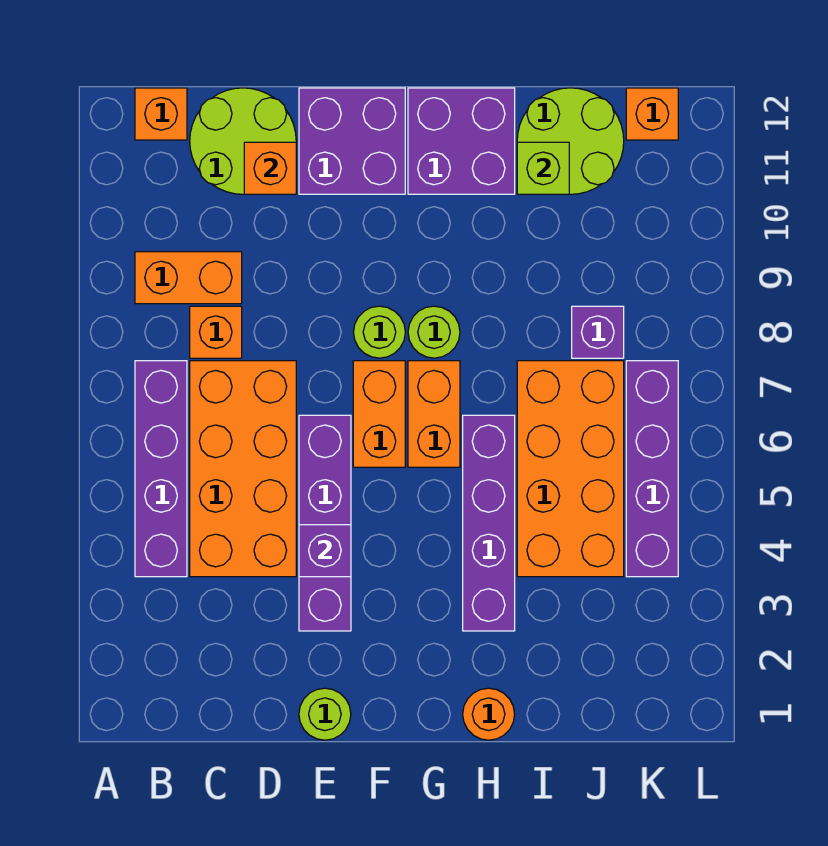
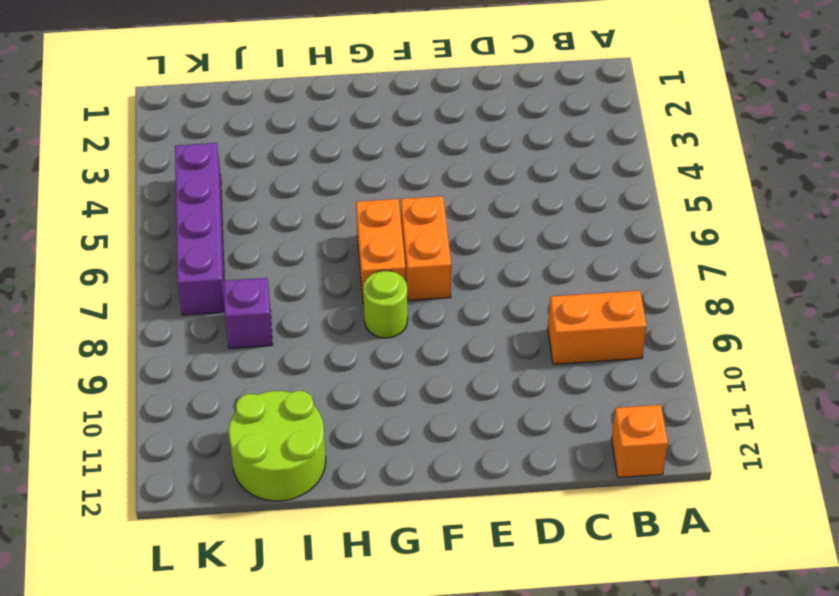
none -> purple 1x4 brick [135,361,187,577]
none -> orange 2x4 brick [190,361,296,577]
none -> orange 1x1 brick [190,306,242,358]

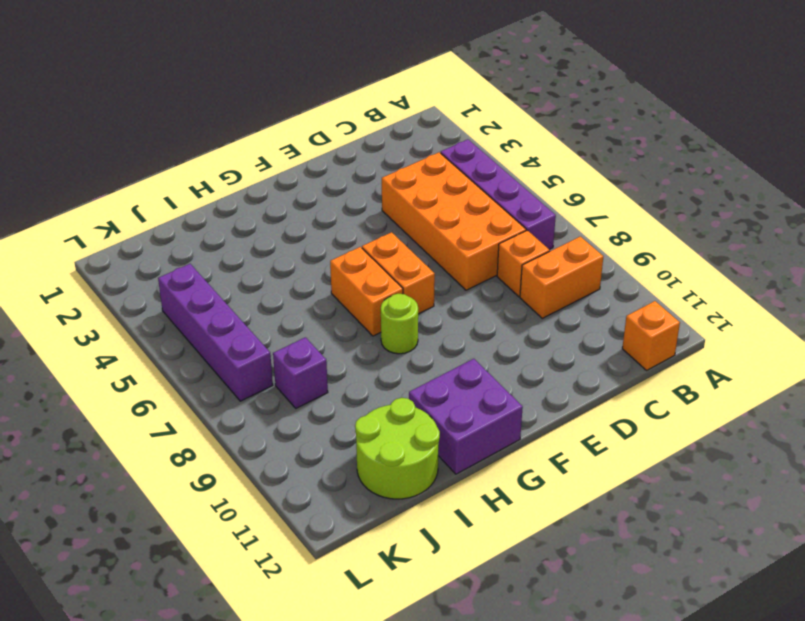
none -> lime 2x2 round brick [190,88,296,194]
none -> lime 1x1 round brick [299,688,351,740]
none -> purple 1x4 brick [299,415,351,631]

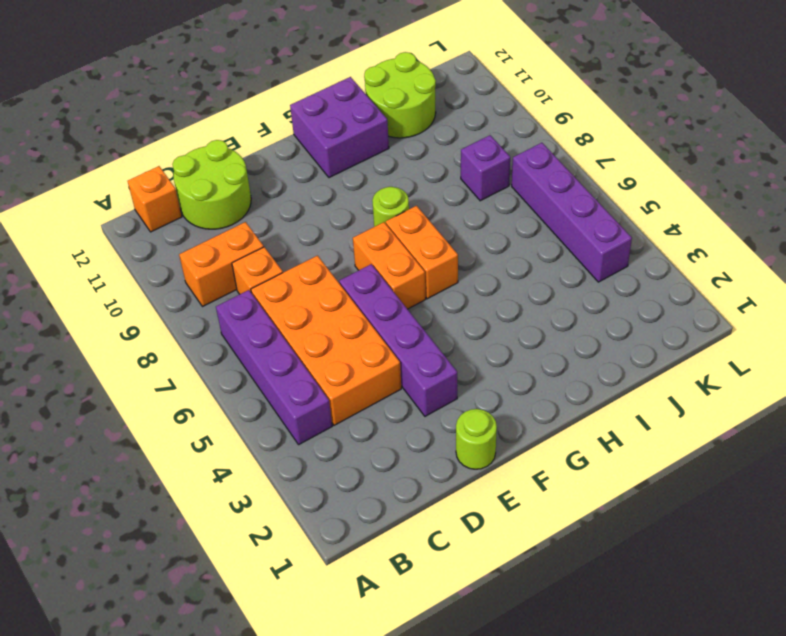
none -> purple 2x2 brick [299,88,405,194]
none -> lime 1x1 round brick [354,306,405,358]
none -> orange 1x1 round brick [463,688,515,740]

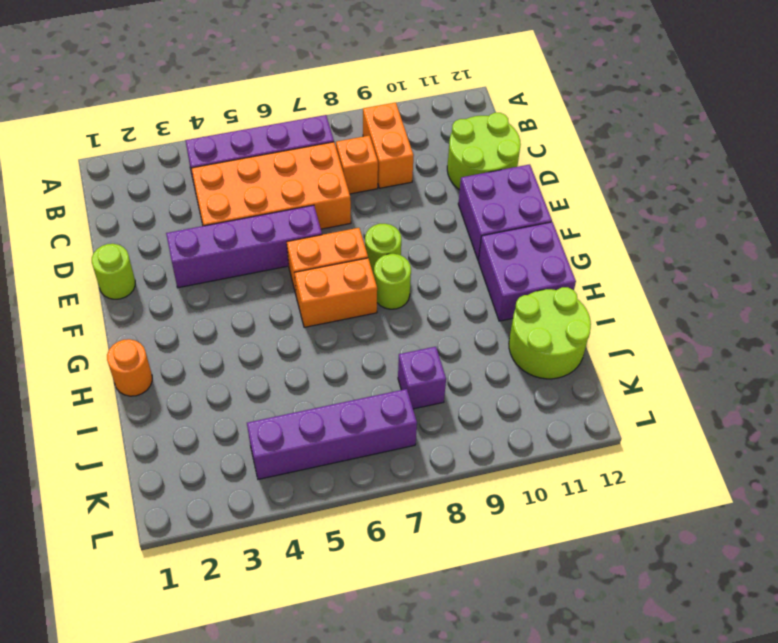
none -> orange 1x1 brick [135,88,187,140]
none -> purple 1x4 brick [463,415,515,631]
none -> orange 2x4 brick [517,361,624,577]

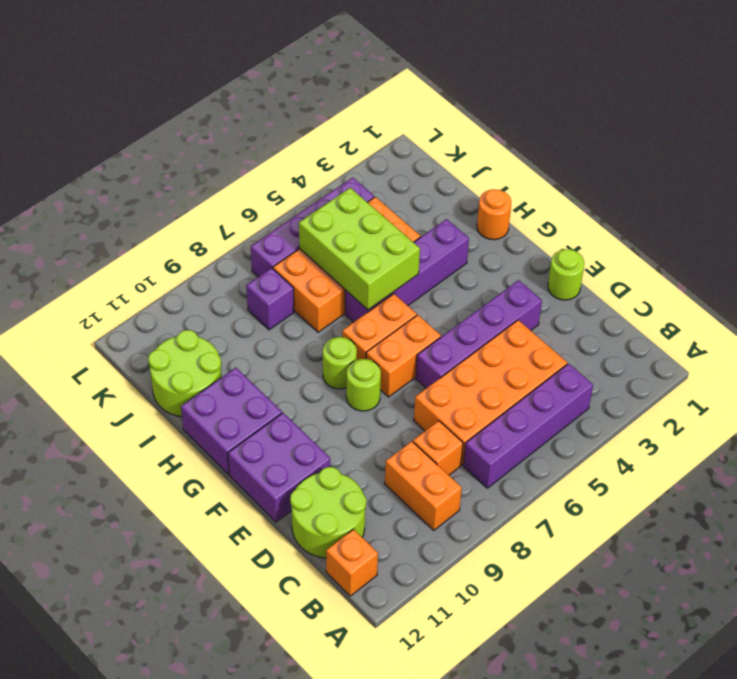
lime 2x3 brick [299,188,420,310] -> none
none -> orange 1x1 brick [626,88,678,140]
none -> orange 1x1 brick [244,142,296,194]
none -> purple 1x1 brick [299,525,351,577]

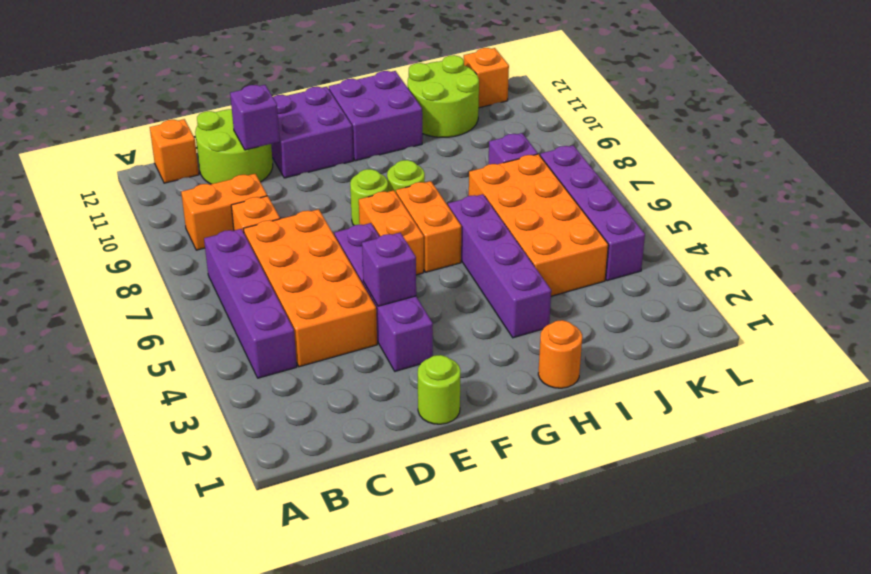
purple 1x1 brick [230,85,280,150] -> orange 1x1 brick [244,142,296,194]
none -> lime 1x1 brick [517,142,569,194]

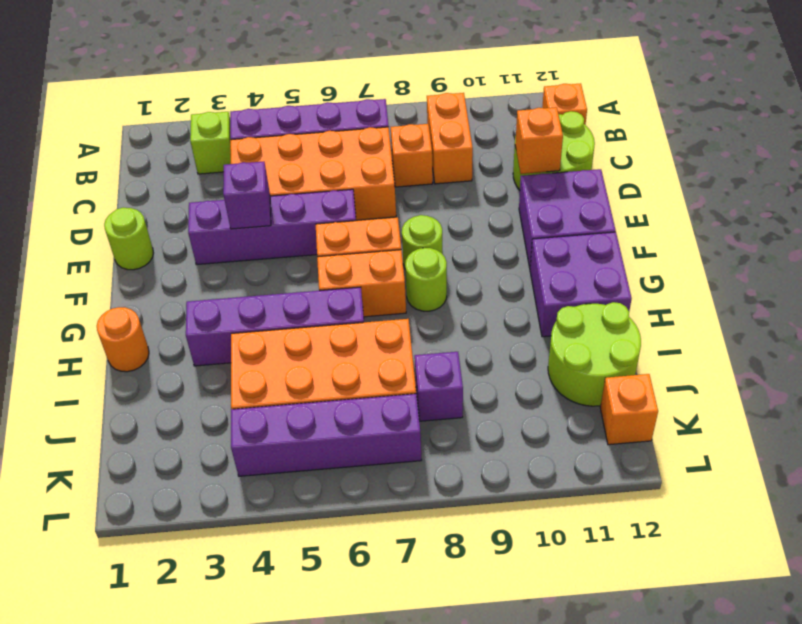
lime 1x1 brick [190,112,231,174] -> lime 1x1 brick moved to [517,142,569,194]

